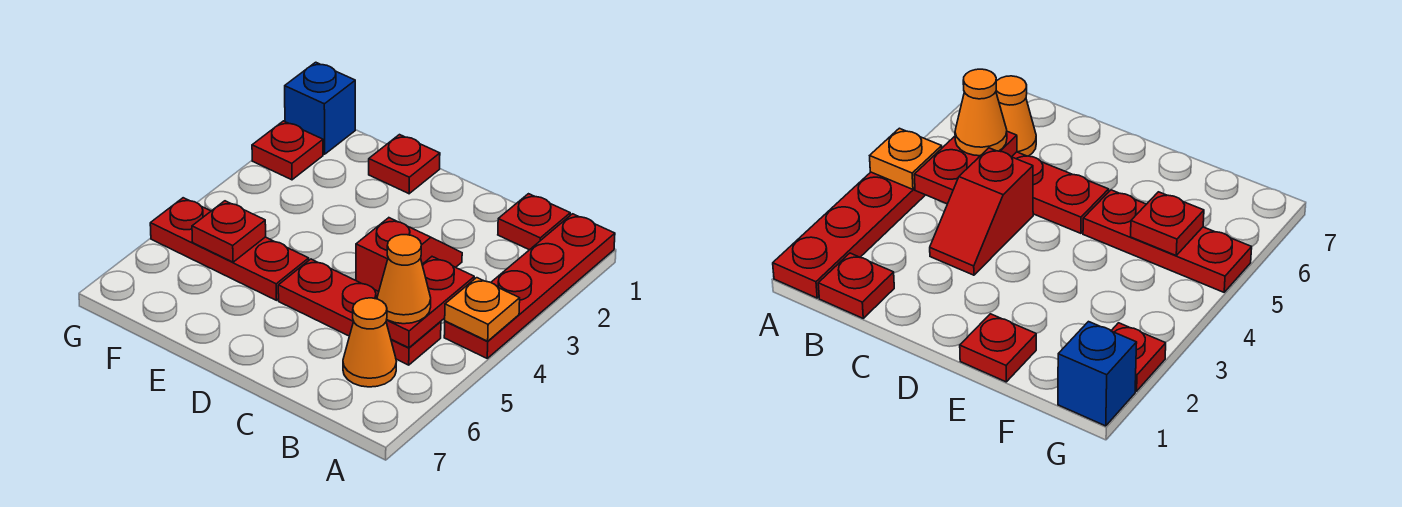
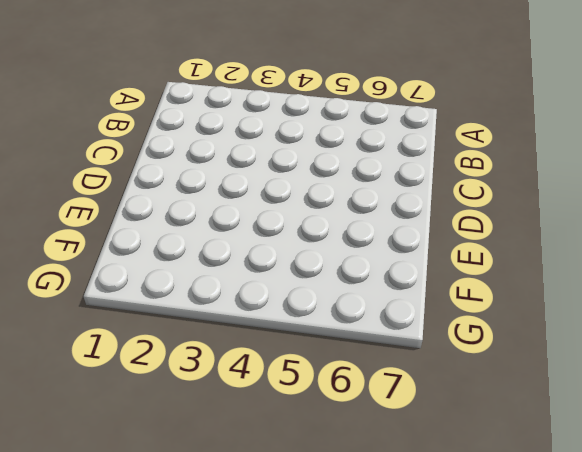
none -> red 1x4 plate [444,214,615,358]
none -> red 1x1 plate [498,194,570,250]
none -> red 1x3 plate [278,259,441,365]

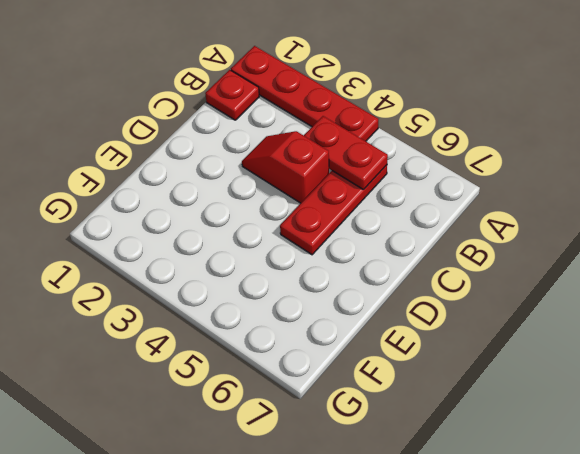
none -> orange 1x1 cone [343,298,396,387]
none -> red 1x1 plate [369,135,440,194]
none -> red 1x3 plate [150,198,309,300]

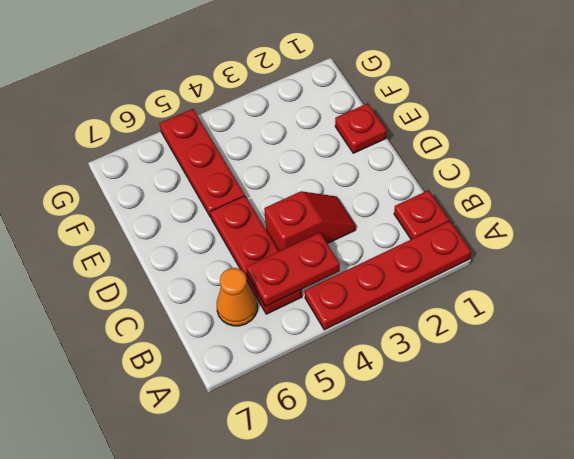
none -> blue 1x1 brick [285,62,355,154]
none -> red 1x1 plate [252,121,323,180]
none -> orange 1x1 plate [445,278,520,341]

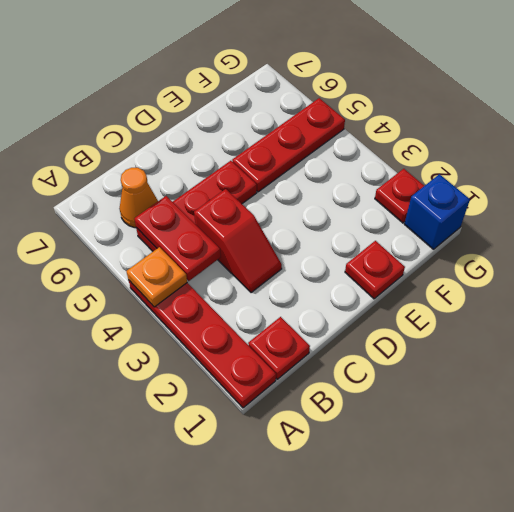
none -> red 1x1 plate [192,201,266,262]
none -> orange 1x1 cone [377,235,431,324]

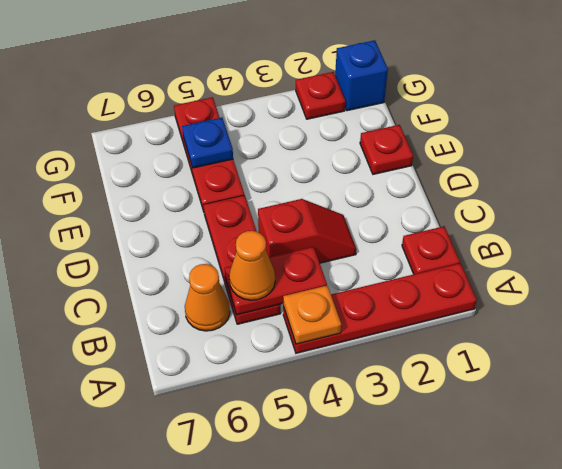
blue 1x1 plate [182,118,233,168] -> red 1x1 plate [192,201,266,262]

